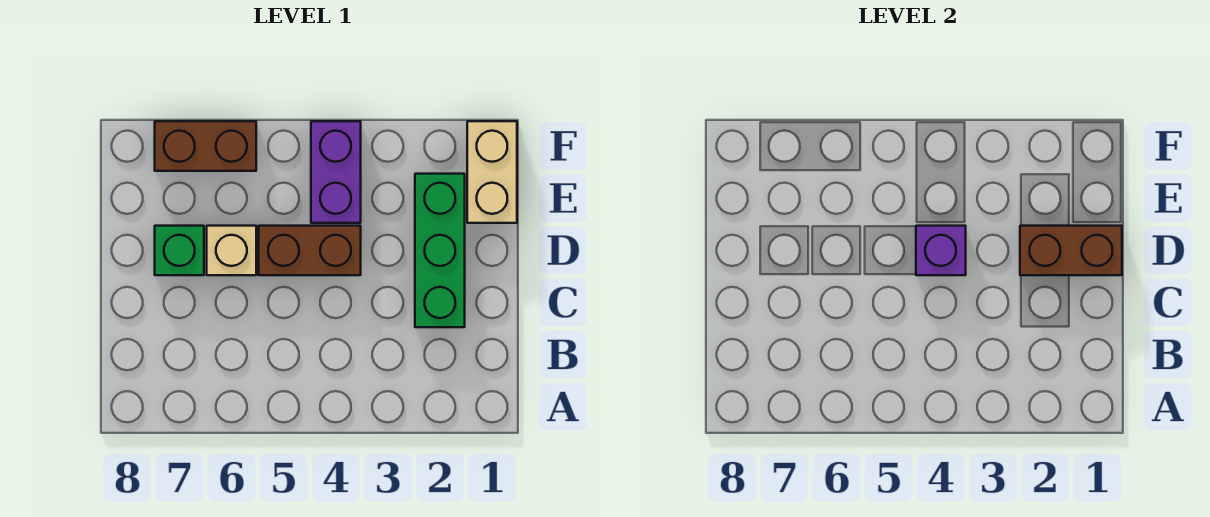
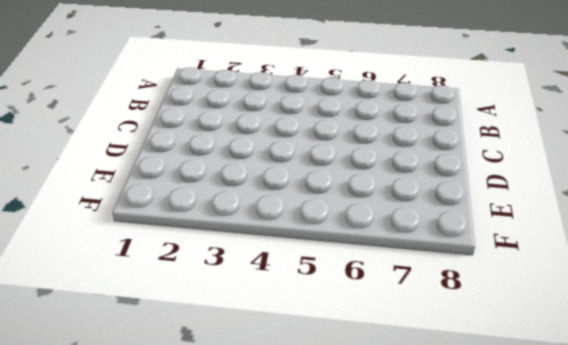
none -> green 1x3 brick [415,174,465,327]
none -> brown 1x2 brick [259,226,361,275]

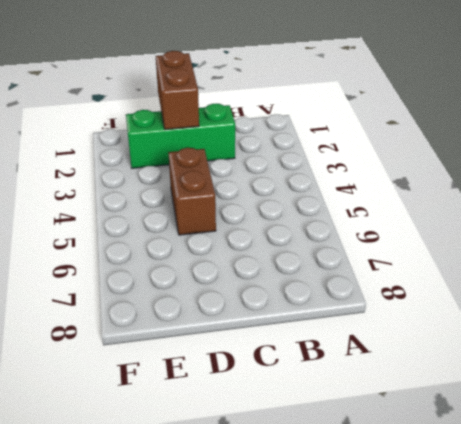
none -> tan 1x1 brick [207,226,256,275]
none -> green 1x1 brick [155,226,204,275]

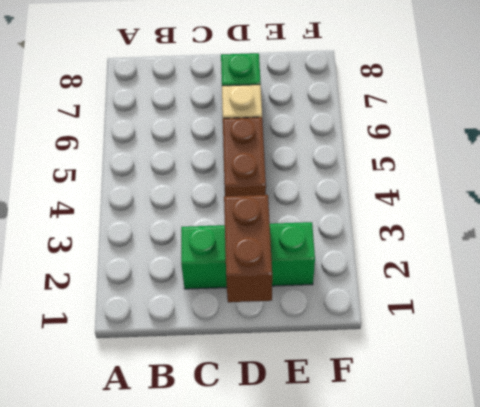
none -> tan 1x2 brick [467,121,517,223]
none -> purple 1x2 brick [311,121,361,223]

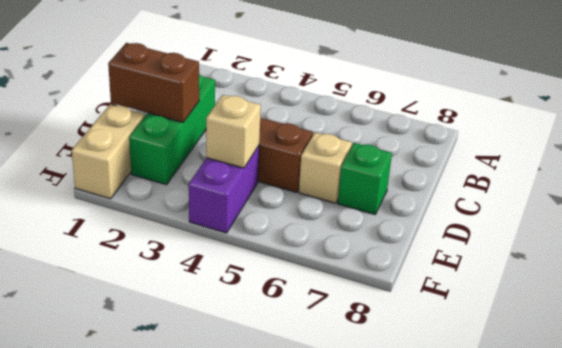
tan 1x1 brick [206,95,261,168] -> none
none -> brown 1x2 brick [155,121,256,171]
none -> purple 1x1 brick [916,226,966,275]

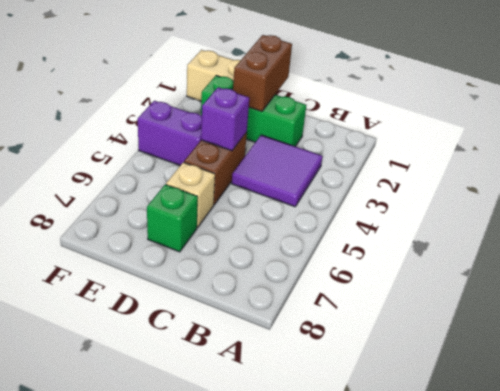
purple 2x2 tile [232,135,323,207] -> none
none -> brown 1x2 brick [155,121,256,171]

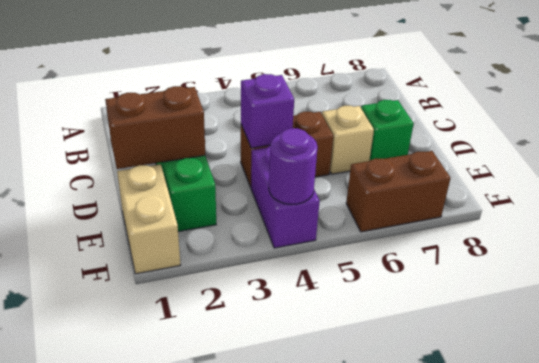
purple 1x1 round brick [269,128,318,204] -> none

